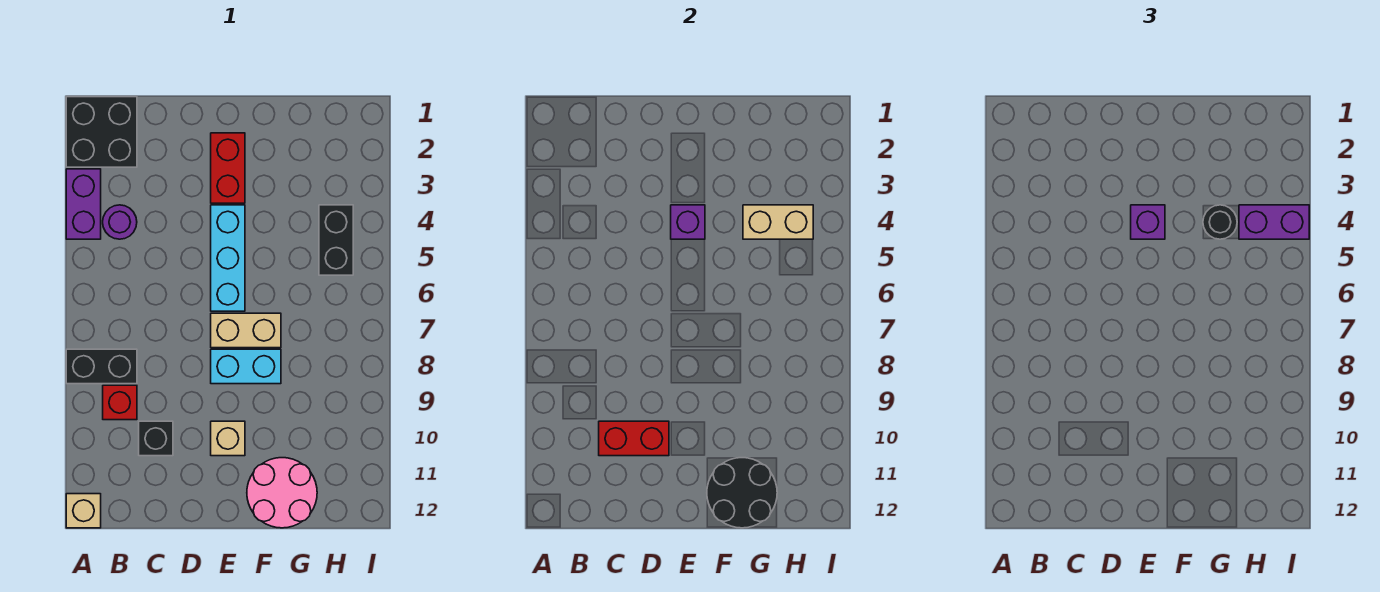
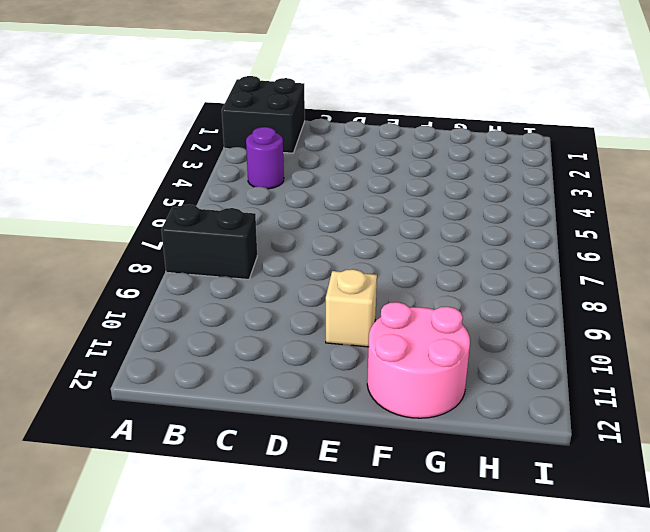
none -> purple 1x2 brick [66,169,101,239]
none -> tan 1x1 brick [66,494,101,528]
none -> red 1x1 brick [103,385,137,420]

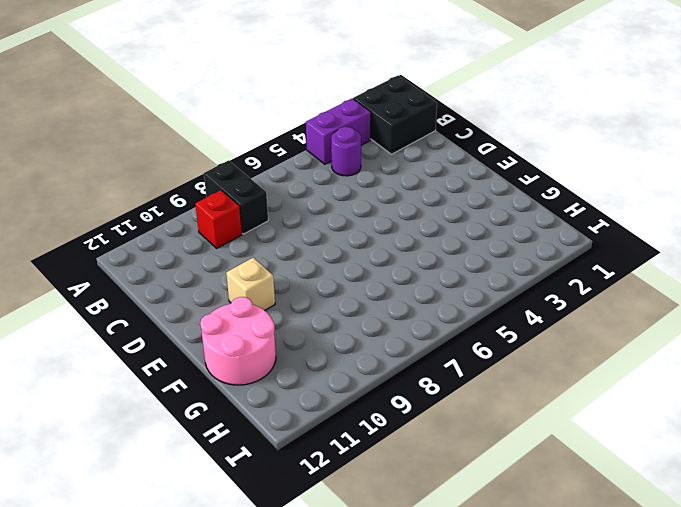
none -> tan 1x1 brick [66,494,101,528]
none -> black 1x1 brick [139,421,173,456]
none -> red 1x2 brick [211,133,245,203]

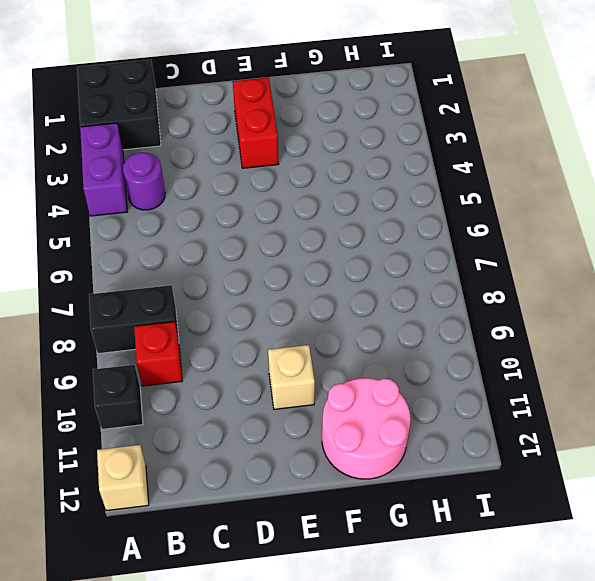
black 1x1 brick [93,365,143,429] -> black 1x1 brick moved to [139,421,173,456]
none -> cyan 1x3 brick [211,205,245,311]
none -> tan 1x2 brick [211,313,281,348]
none -> cyan 1x2 brick [211,349,281,384]

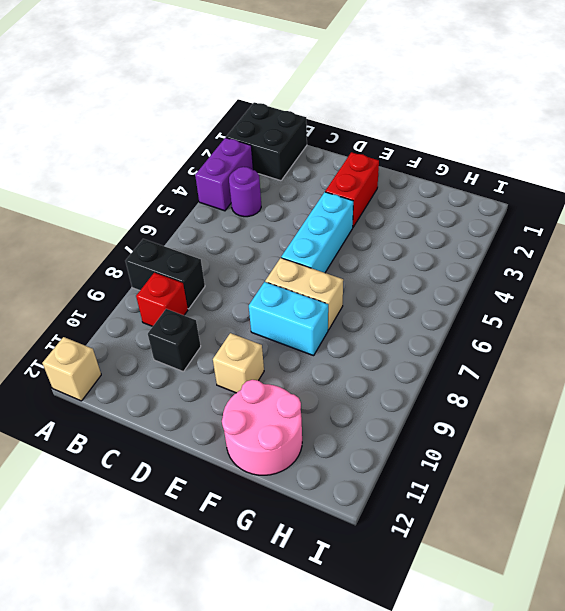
none -> black 1x2 brick [319,205,353,275]
none -> red 1x2 brick [599,421,669,456]
none -> purple 1x1 brick [671,205,705,239]

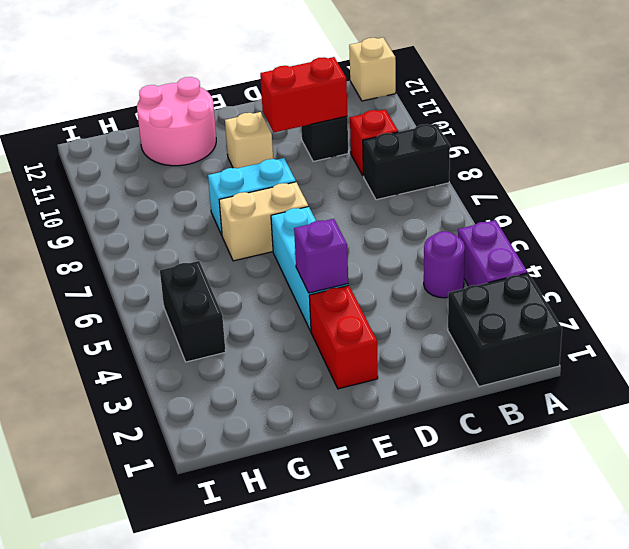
none -> black 2x2 round brick [707,458,777,528]
none -> tan 1x2 brick [743,205,813,239]
none -> purple 1x1 brick [1131,205,1165,239]

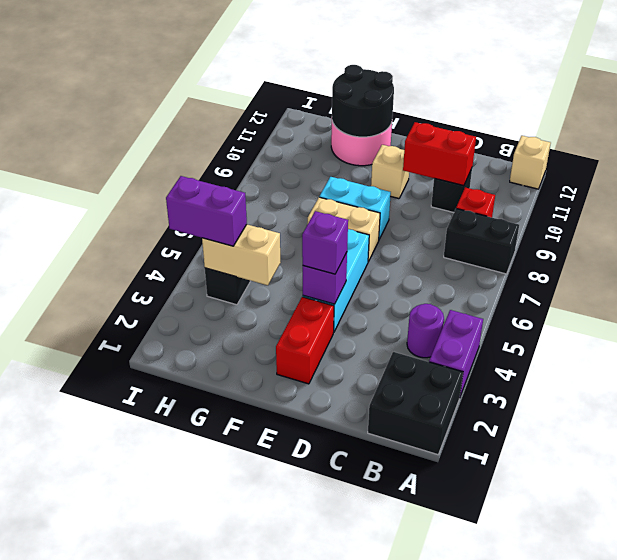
none -> black 1x1 round brick [1203,205,1237,239]

